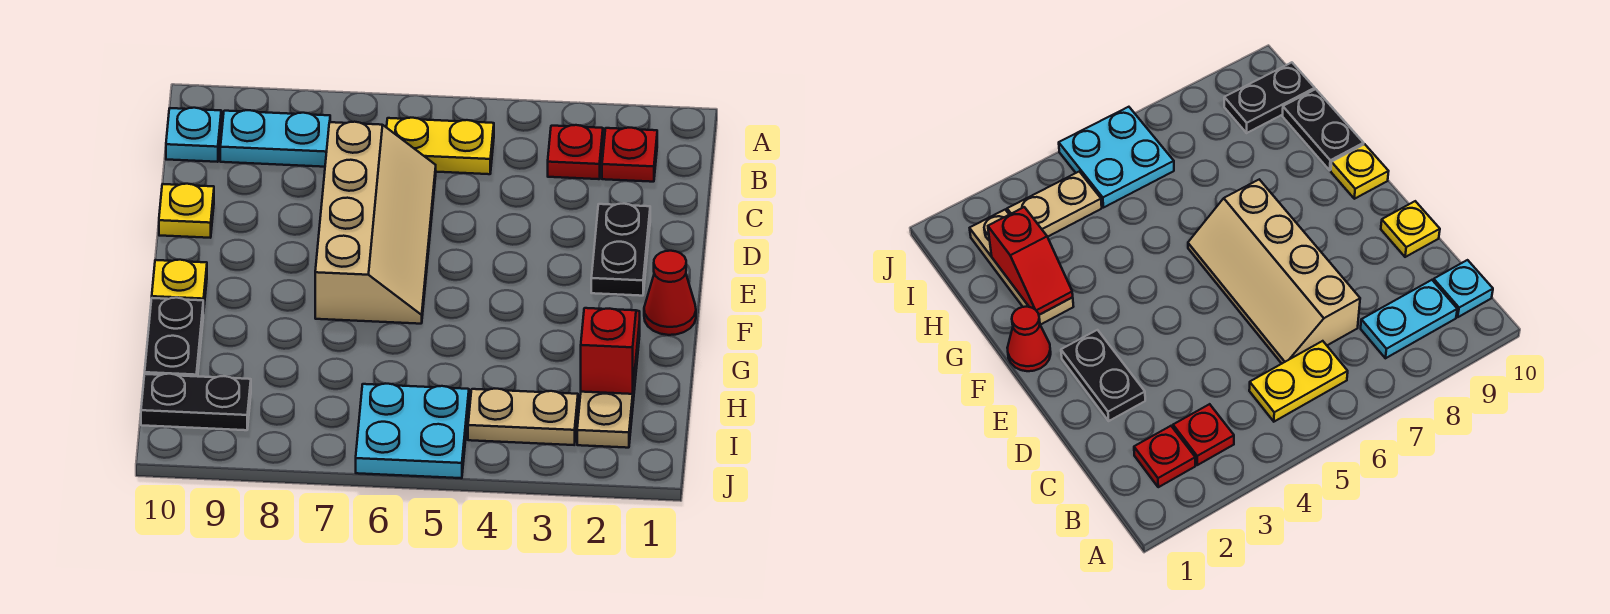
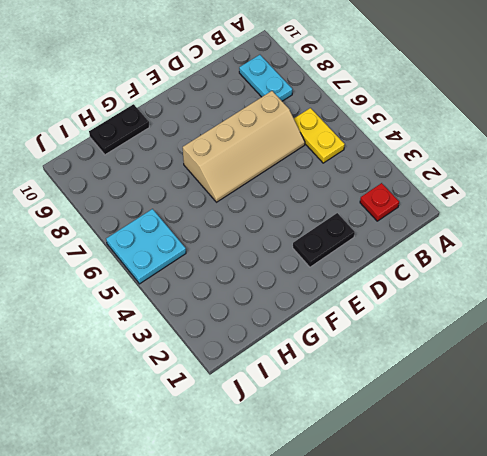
none -> red 1x1 plate [548,125,603,179]
none -> cyan 1x1 plate [166,108,221,162]
none -> yellow 1x1 plate [159,184,214,238]

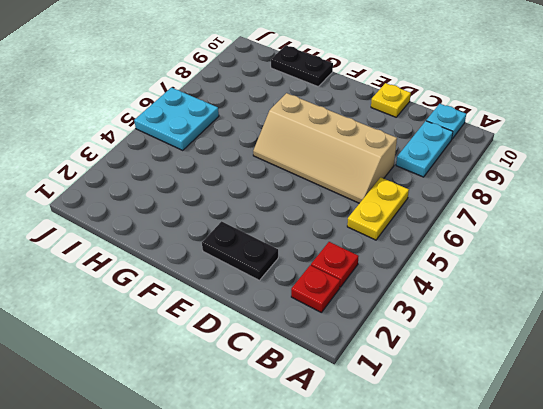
none -> red 1x1 cone [644,251,696,335]
none -> yellow 1x1 plate [152,260,207,313]
none -> tan 1x3 plate [577,322,640,448]

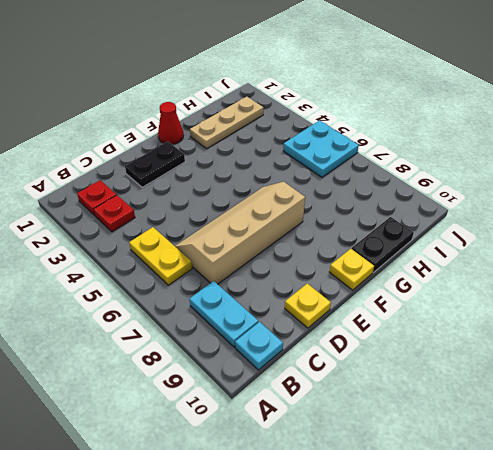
none -> tan 1x2 plate [468,389,578,445]
none -> black 1x2 plate [141,374,251,430]
none -> red 1x2 slope [581,308,640,394]

